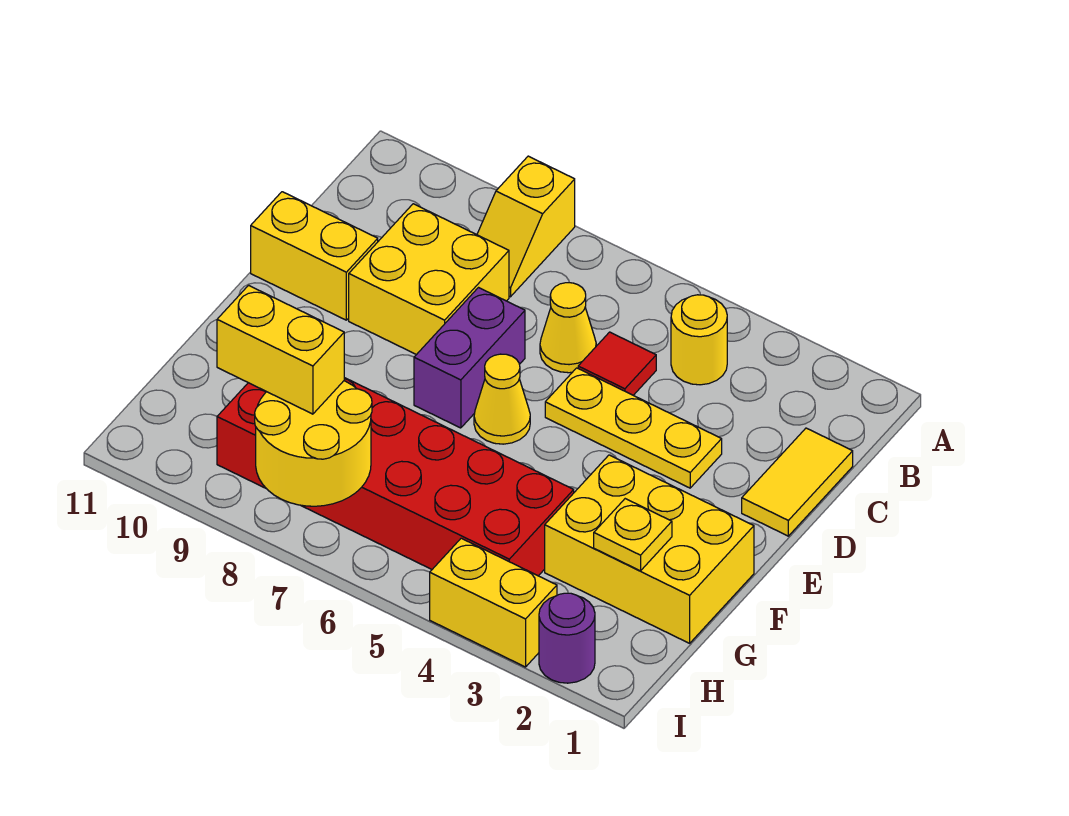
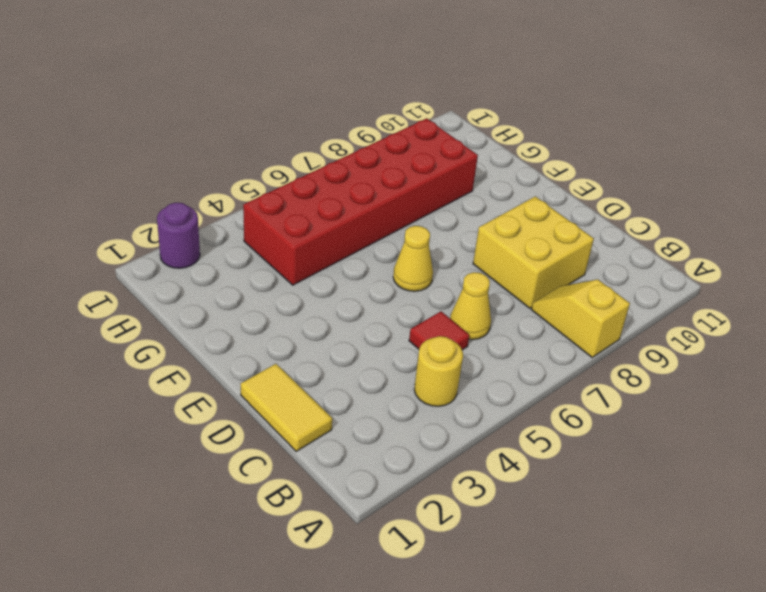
none -> yellow 1x3 plate [545,368,722,488]
none -> purple 1x2 brick [414,288,525,428]
none -> yellow 1x2 brick [251,192,378,320]

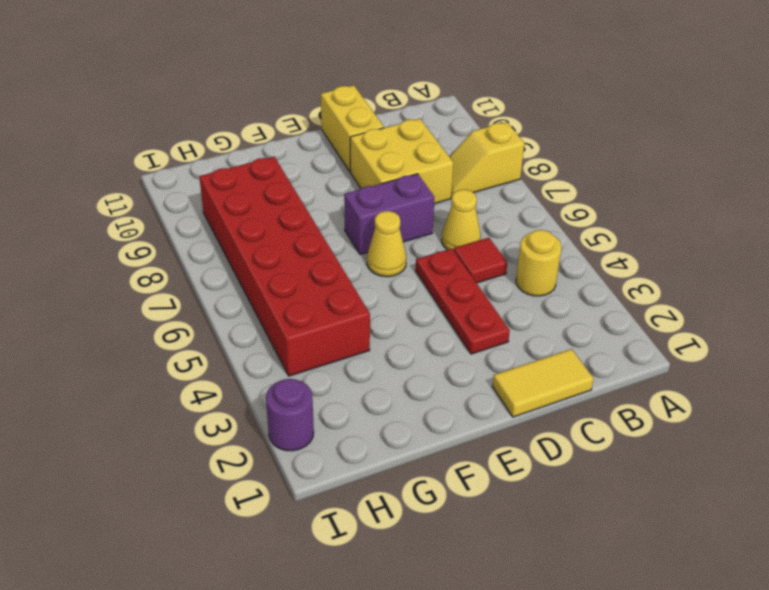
red 1x3 plate [416,249,510,354] -> yellow 1x3 plate [545,368,722,488]
none -> yellow 2x3 brick [545,455,754,643]
none -> yellow 1x2 brick [430,538,557,667]
none -> yellow 1x1 plate [594,499,672,571]

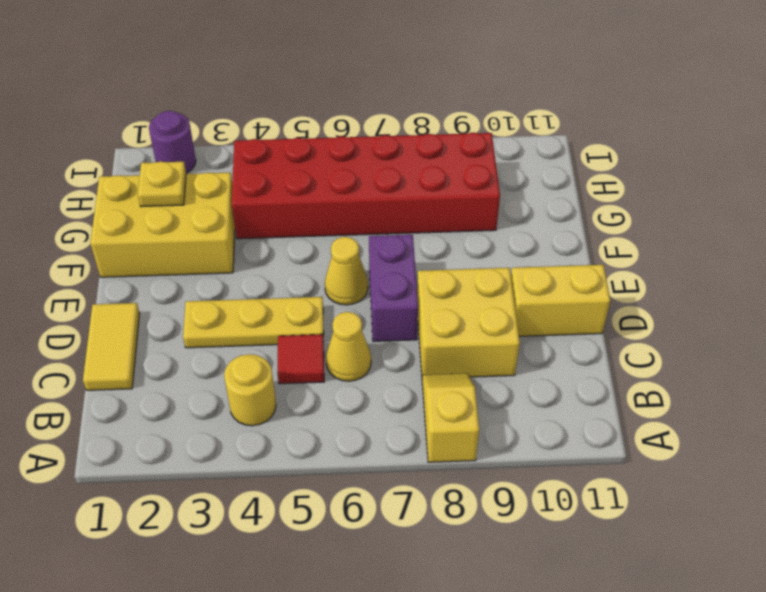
none -> yellow 1x2 brick [430,538,557,667]
none -> yellow 2x2 round brick [255,381,372,506]
none -> yellow 1x2 brick [217,285,344,414]

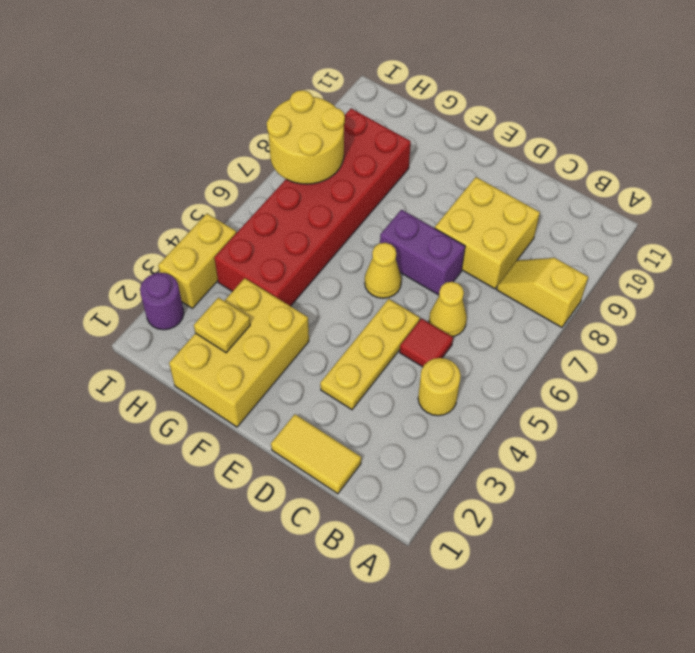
none -> yellow 1x2 brick [251,192,378,320]
none -> yellow 1x2 brick [217,285,344,414]

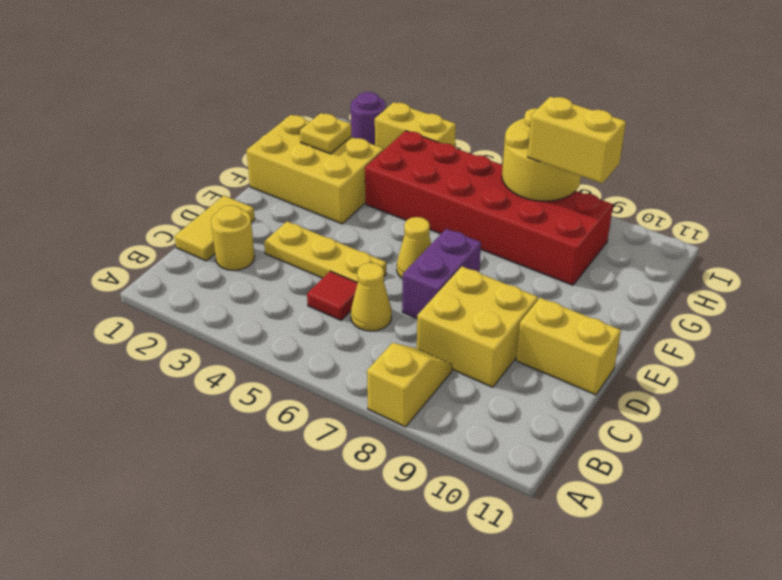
yellow 1x1 round brick [211,205,255,270] -> yellow 1x1 round brick moved to [671,295,727,385]

